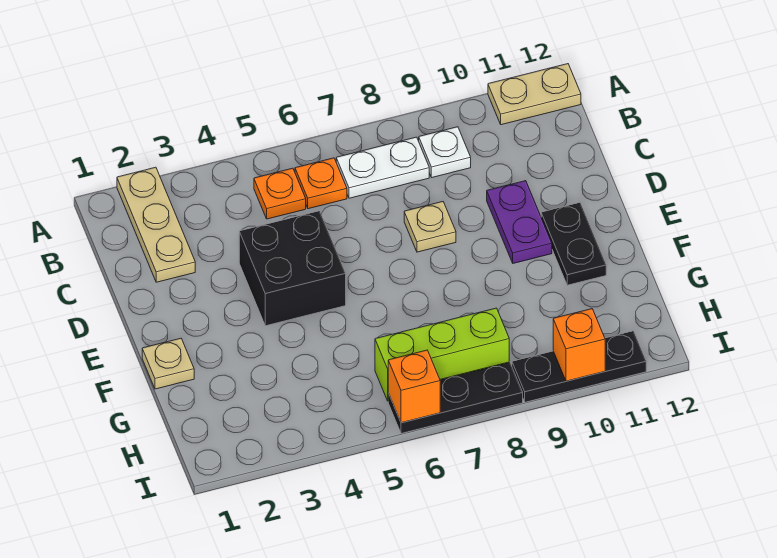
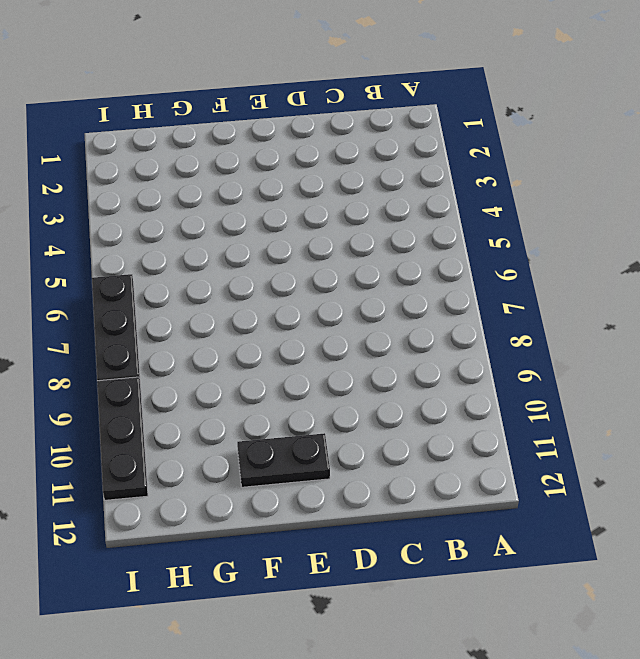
none -> tan 1x3 plate [117,167,195,282]
none -> tan 1x2 plate [488,64,581,125]
none -> orange 1x1 plate [254,168,306,219]

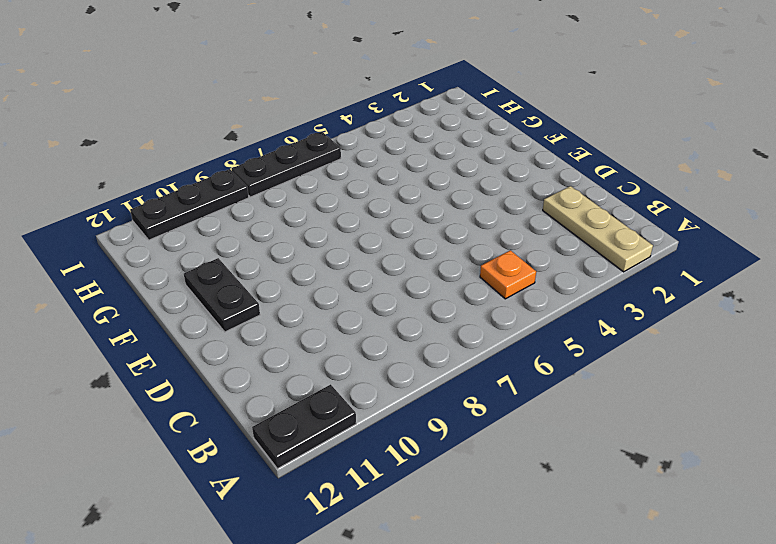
black 1x2 plate [252,384,356,469] -> tan 1x2 plate [488,64,581,125]
none -> orange 1x1 plate [295,158,347,209]
none -> white 1x2 plate [336,137,429,198]
none -> white 1x1 plate [419,127,471,177]

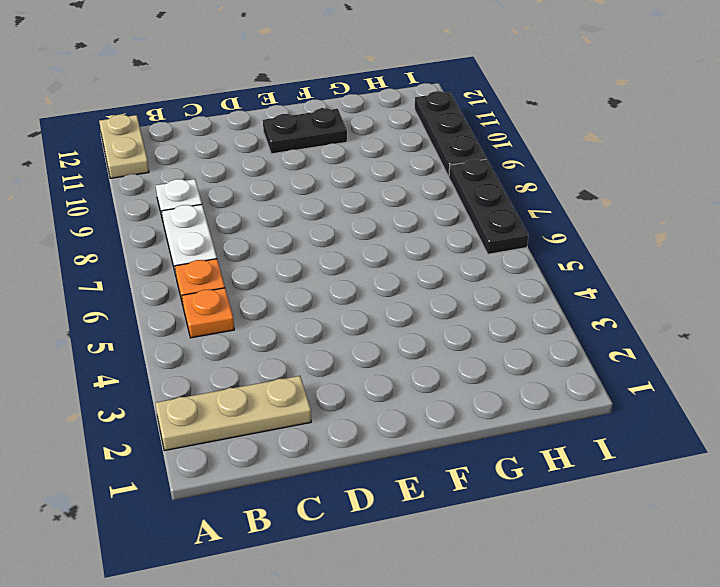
none -> black 2x2 brick [239,211,346,326]
none -> tan 1x1 plate [404,202,456,252]
none -> purple 1x2 plate [487,181,552,263]

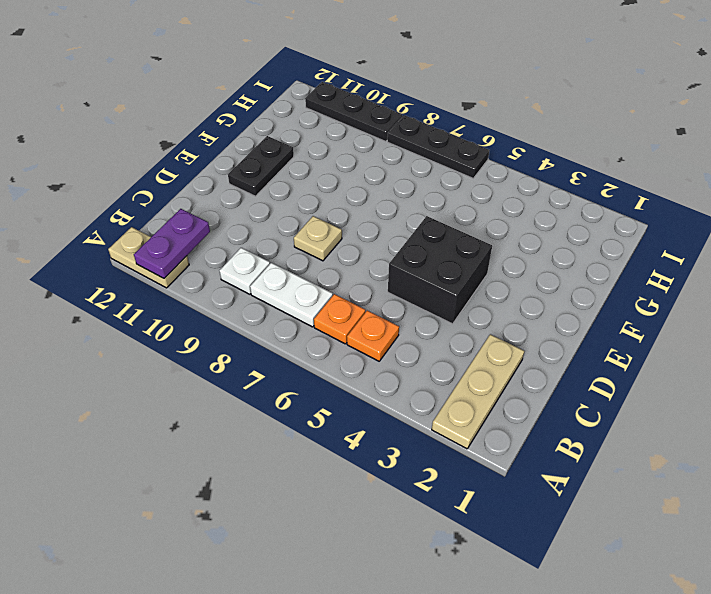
purple 1x2 plate [134,209,210,278] -> purple 1x2 plate moved to [487,181,552,263]
none -> tan 1x1 plate [142,338,194,389]
none -> lime 1x3 brick [375,308,509,401]
none -> orange 1x1 brick [388,350,440,423]

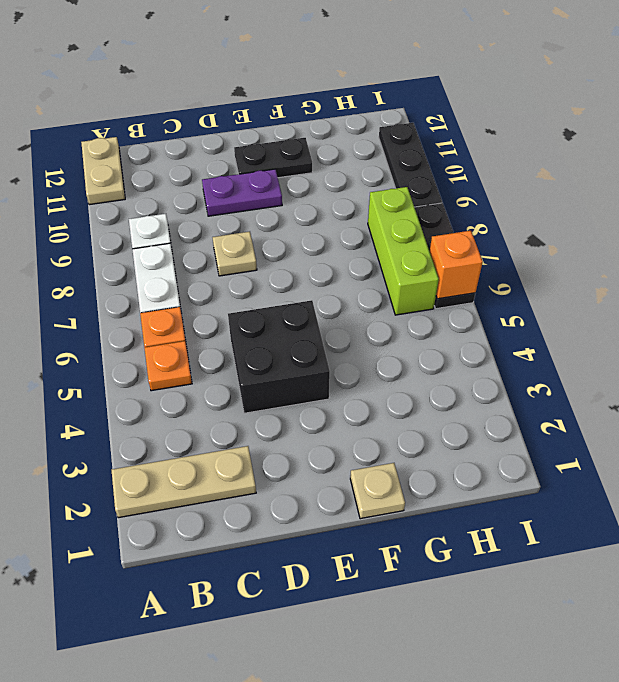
none -> orange 1x1 brick [553,309,605,381]

